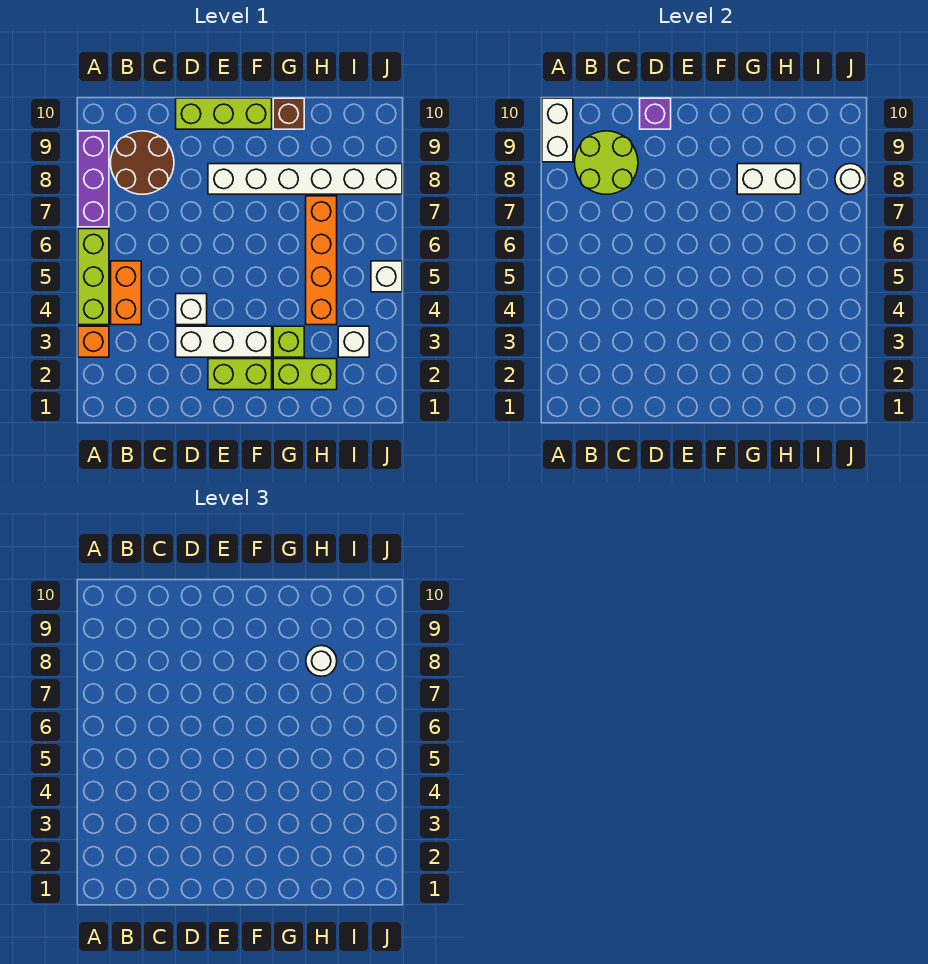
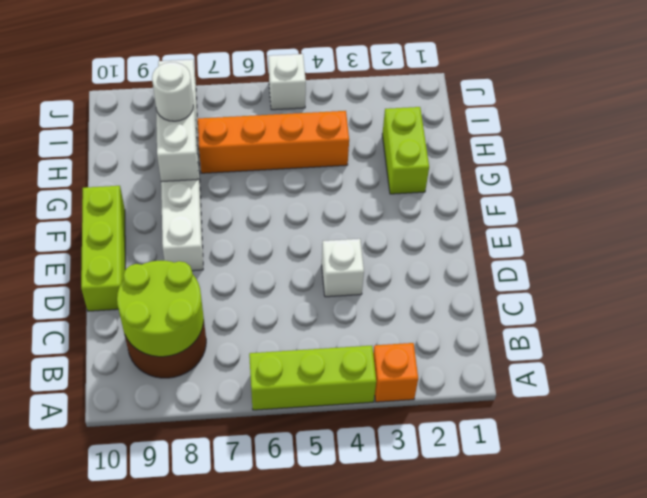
none -> purple 1x3 brick [78,131,109,227]
none -> orange 1x2 brick [111,261,141,325]
none -> white 1x3 brick [176,326,272,357]

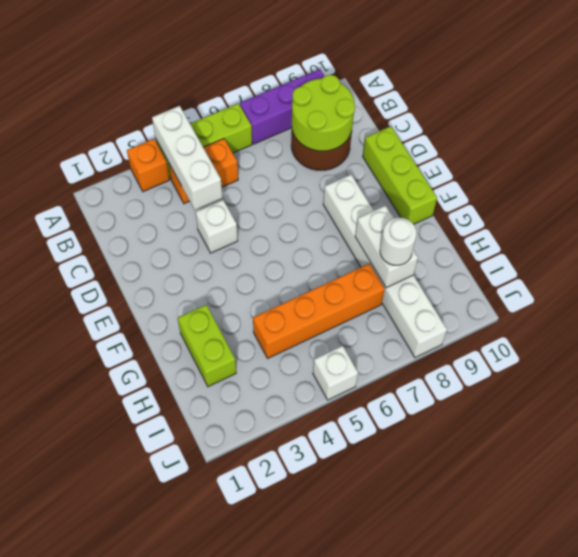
white 1x3 brick [152,106,222,210] -> white 1x3 brick moved to [176,326,272,357]
none -> lime 1x2 brick [208,359,272,390]
none -> lime 1x1 brick [273,326,304,357]
none -> brown 1x1 brick [273,98,304,129]

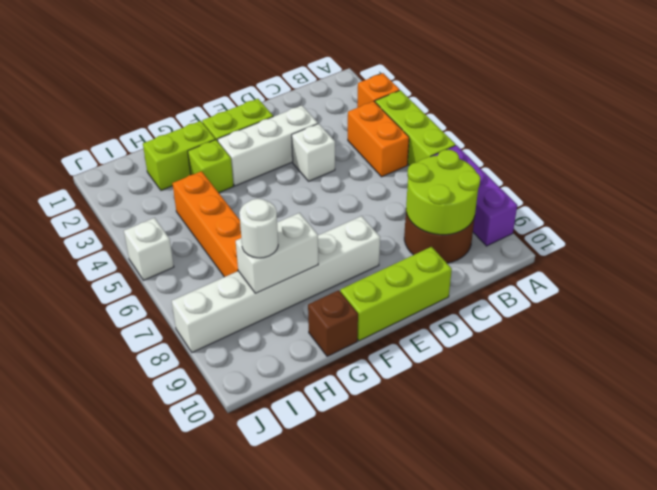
none -> white 1x1 brick [338,326,369,357]
none -> white 1x2 brick [542,98,573,162]
none -> purple 1x1 brick [640,98,671,129]

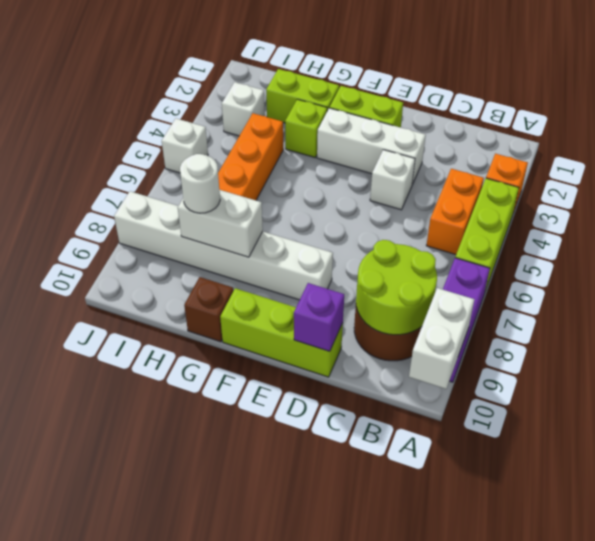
none -> white 1x1 round brick [835,164,866,194]

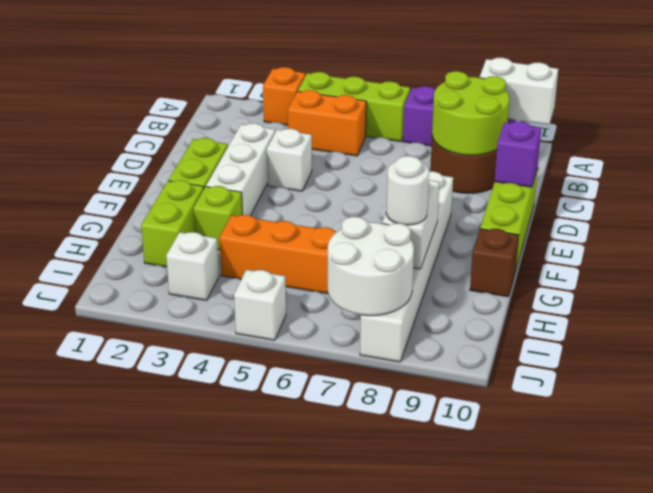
white 2x2 round brick [328,217,414,316] -> white 1x1 round brick [835,164,866,194]

